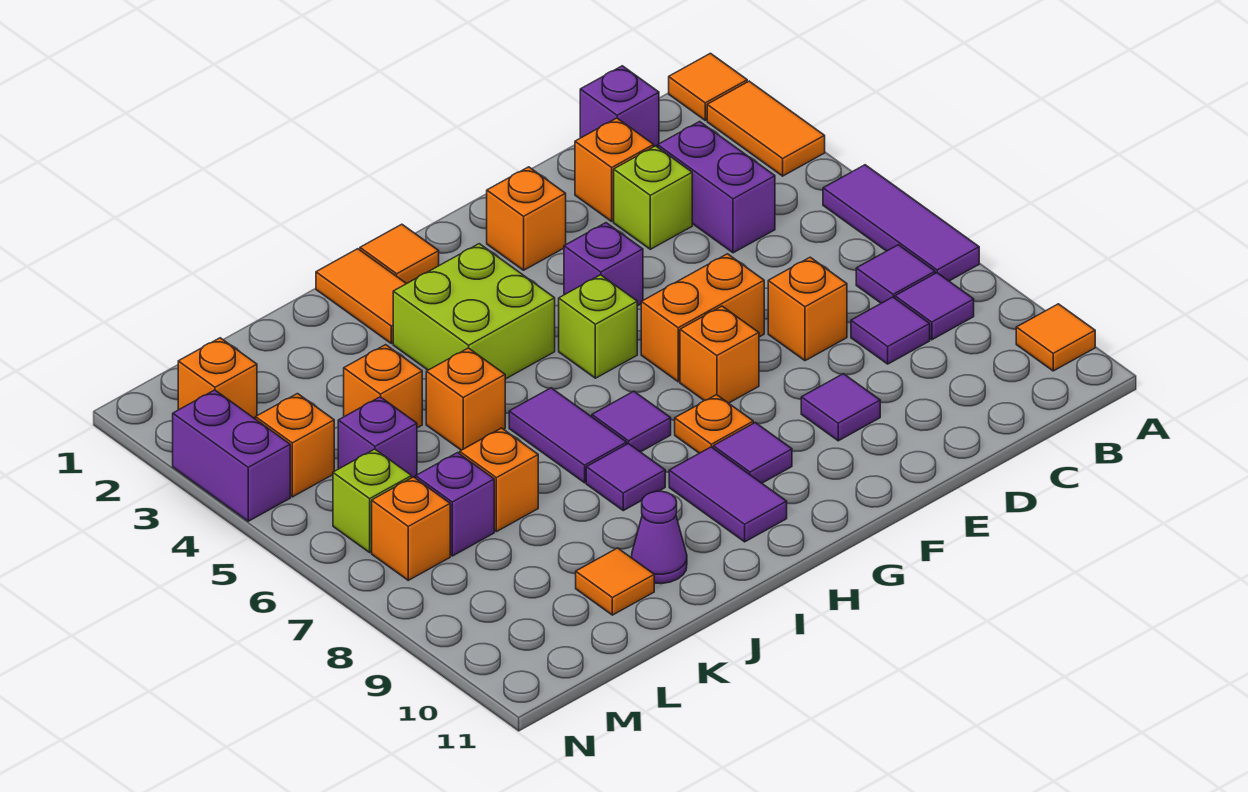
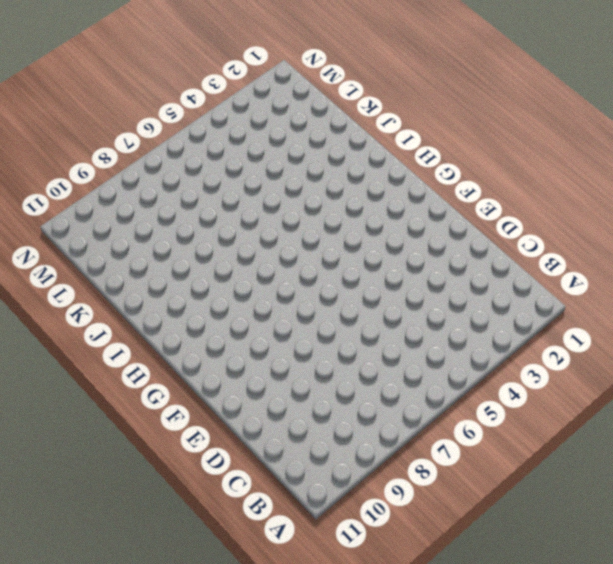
none -> orange 1x1 tile [669,53,747,120]
none -> orange 1x2 tile [707,81,825,176]
none -> purple 1x3 tile [823,165,979,281]
none -> orange 1x1 tile [1016,304,1095,371]

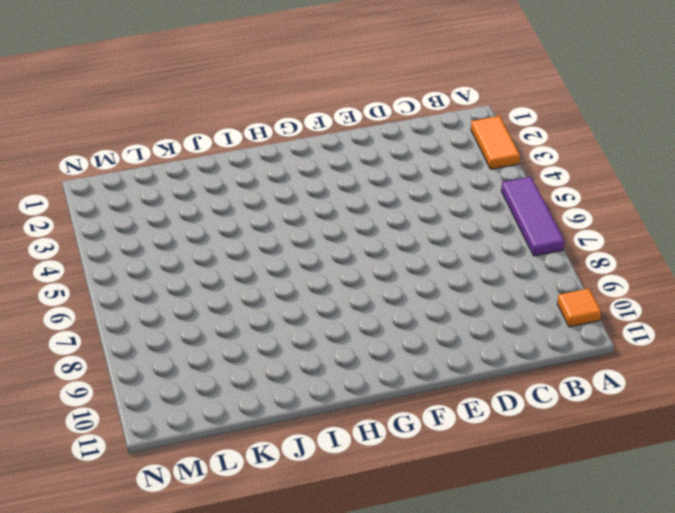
none -> orange 1x1 tile [669,53,747,120]
none -> purple 1x1 tile [856,245,935,303]
none -> purple 1x1 tile [895,273,974,340]
none -> purple 1x1 brick [580,66,659,147]

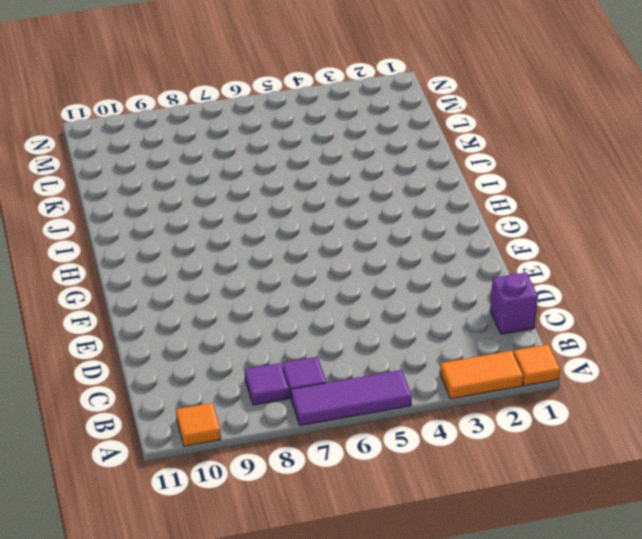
none -> purple 1x2 brick [658,122,775,253]
none -> purple 1x1 tile [851,297,930,364]
none -> orange 1x1 brick [575,118,654,221]
none -> lime 1x1 brick [614,146,692,249]

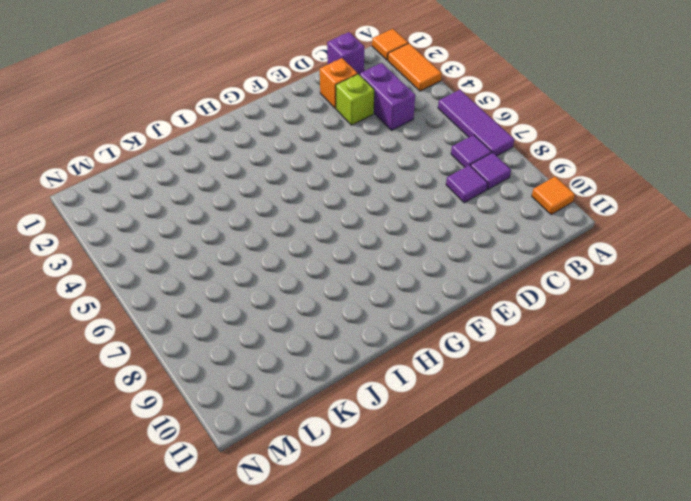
none -> orange 1x1 brick [768,257,847,361]
none -> orange 1x2 brick [641,254,764,382]
none -> purple 1x1 tile [801,374,880,441]
none -> orange 1x1 brick [487,167,566,270]

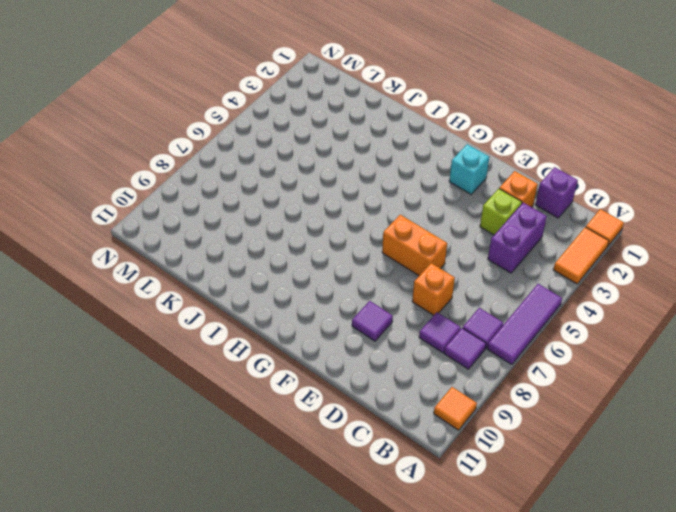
cyan 1x1 brick [449,144,489,194] -> orange 1x1 brick [487,167,566,270]
none -> purple 1x1 brick [564,223,643,306]
none -> orange 1x1 brick [680,306,759,403]
none -> lime 1x1 brick [559,275,637,378]
none -> orange 1x1 plate [675,395,753,453]

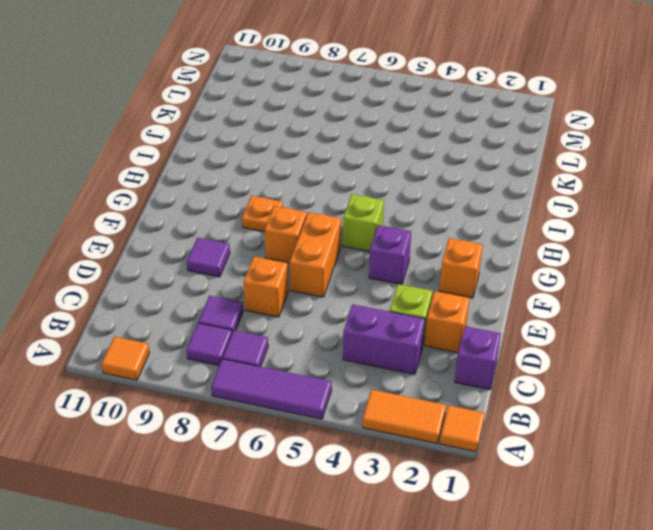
none -> purple 1x1 tile [713,423,792,483]
none -> orange 1x1 tile [360,224,439,284]
none -> lime 2x2 brick [393,244,555,379]
none -> purple 1x1 tile [592,391,671,452]

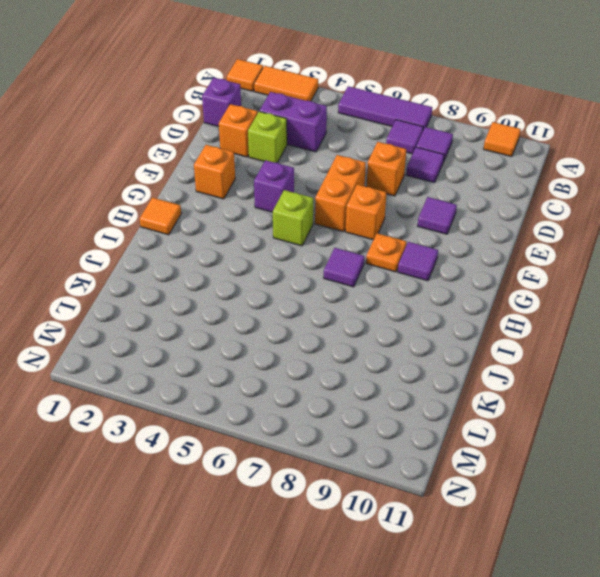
none -> lime 2x2 brick [393,244,555,379]
none -> purple 1x2 tile [669,447,787,542]
none -> orange 1x2 tile [316,249,406,344]
none -> purple 1x2 tile [509,388,627,483]

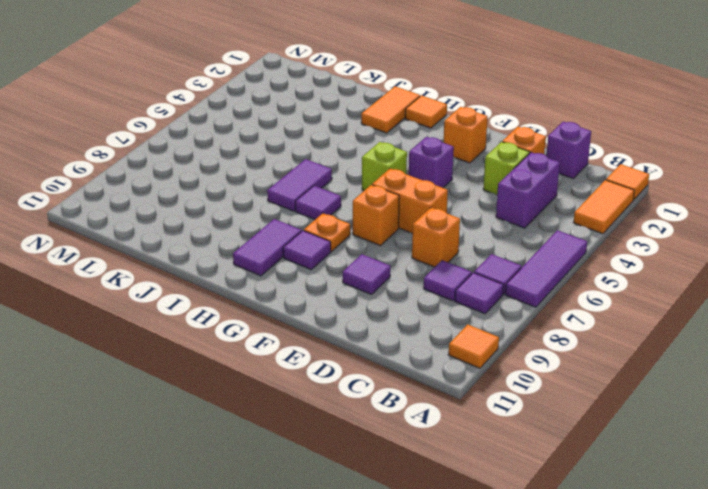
none -> lime 2x2 brick [393,244,555,379]
none -> purple 1x1 tile [586,443,665,511]
none -> orange 1x1 brick [426,348,505,450]
none -> purple 1x1 cone [631,491,687,584]

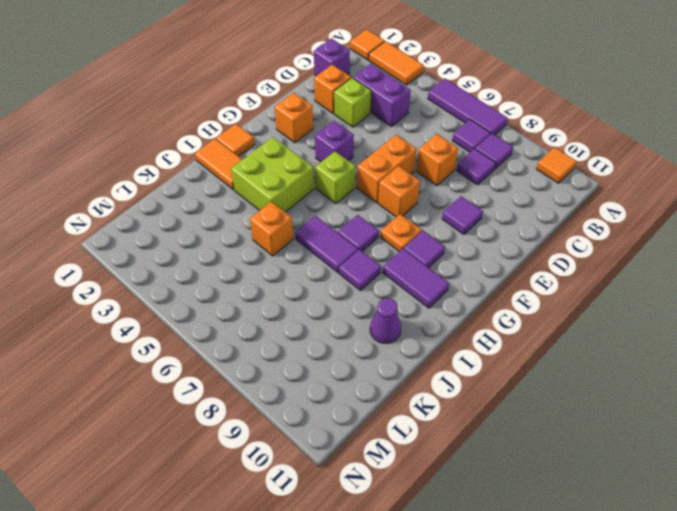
none -> orange 1x1 brick [344,345,422,428]
none -> orange 1x1 brick [460,428,538,532]
none -> orange 1x1 tile [576,548,654,615]
none -> purple 1x1 brick [338,397,417,478]

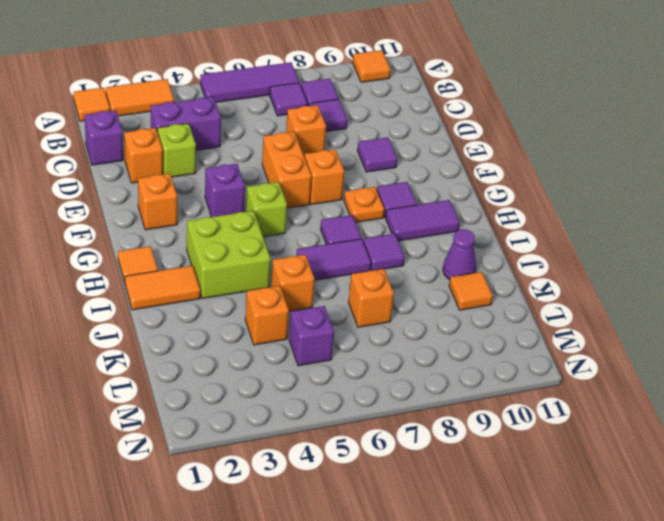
none -> purple 1x1 brick [416,453,494,556]
none -> orange 1x1 brick [178,338,257,419]
none -> orange 1x1 brick [256,394,334,497]
none -> lime 1x1 brick [333,449,412,552]

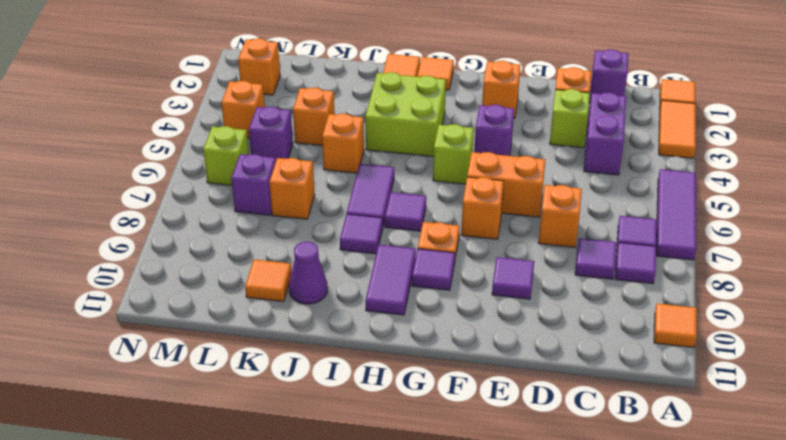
none -> orange 1x1 brick [372,477,450,580]
none -> purple 1x2 brick [173,390,290,521]

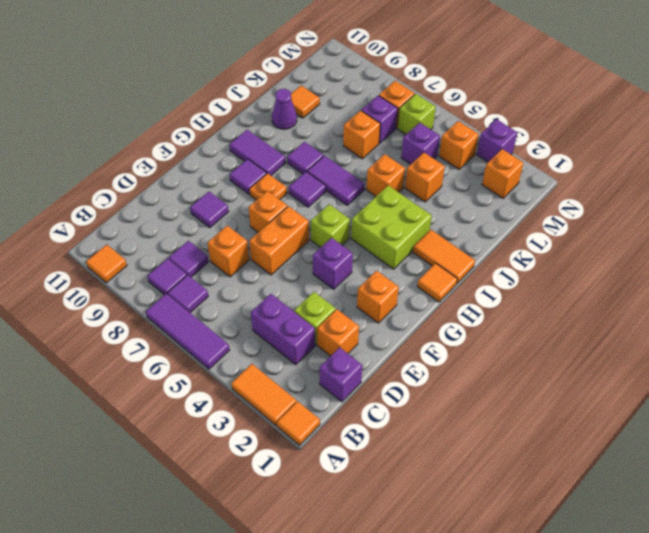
purple 1x1 brick [477,119,517,162] -> purple 1x2 brick [173,390,290,521]

